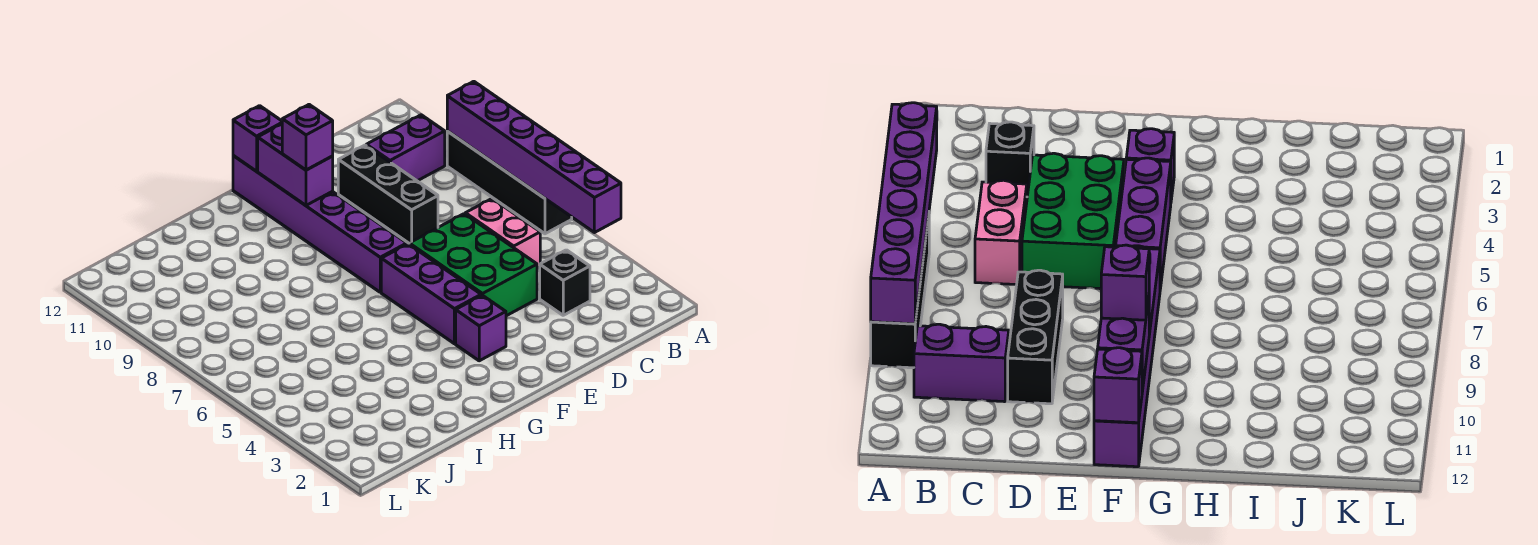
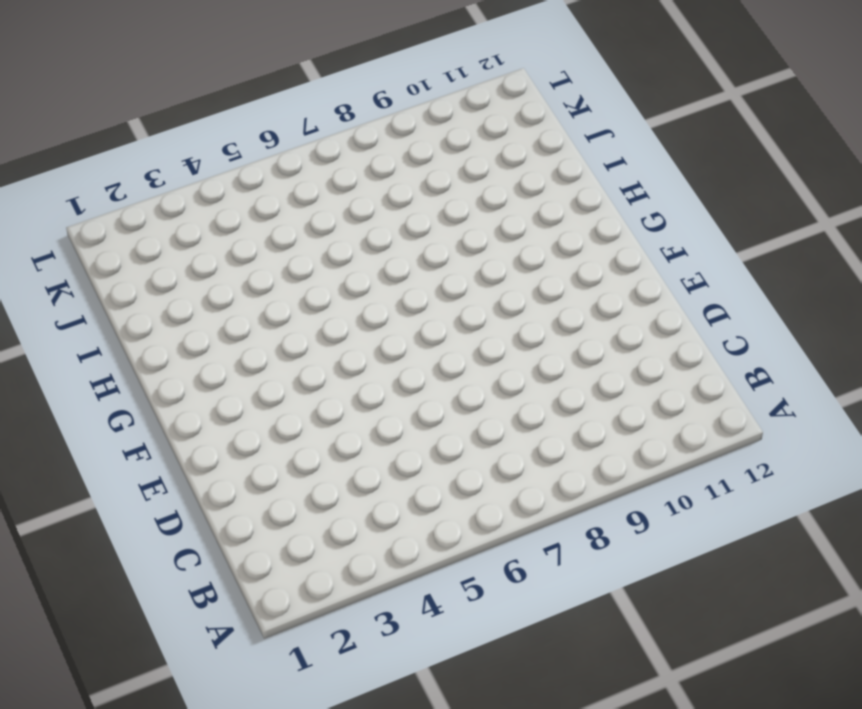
none -> black 1x4 brick [447,131,572,234]
none -> purple 1x2 brick [366,115,445,181]
none -> black 1x1 brick [540,250,590,315]

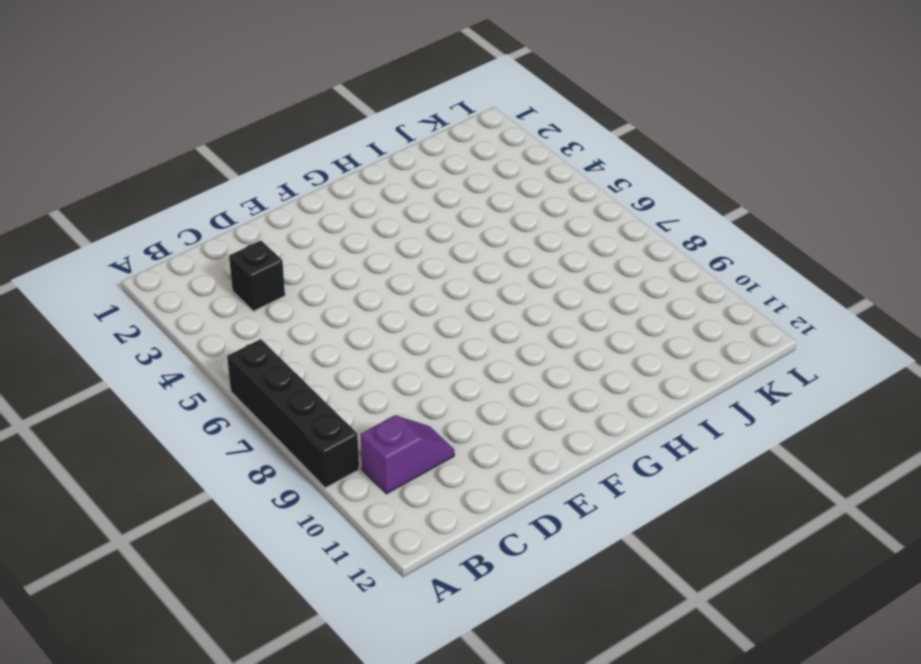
purple 1x2 slope [360,415,454,494] -> purple 1x2 brick [366,115,445,181]
none -> pink 1x2 brick [465,199,540,269]
none -> green 2x3 brick [409,214,537,316]
none -> black 1x3 brick [338,145,438,243]

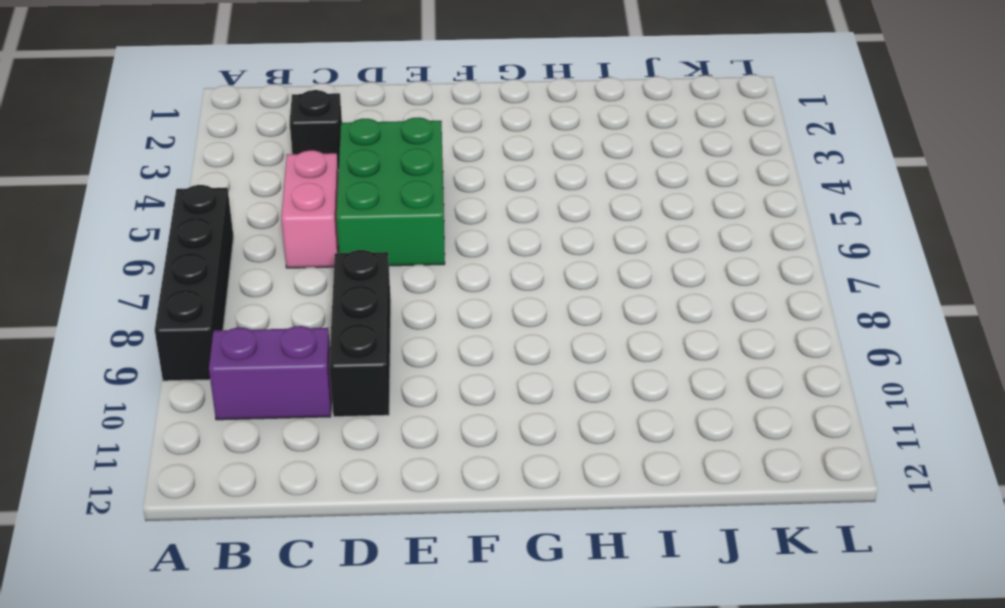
none -> purple 1x1 brick [456,295,506,361]
none -> purple 1x3 brick [381,244,481,344]
none -> purple 1x6 brick [233,156,407,292]

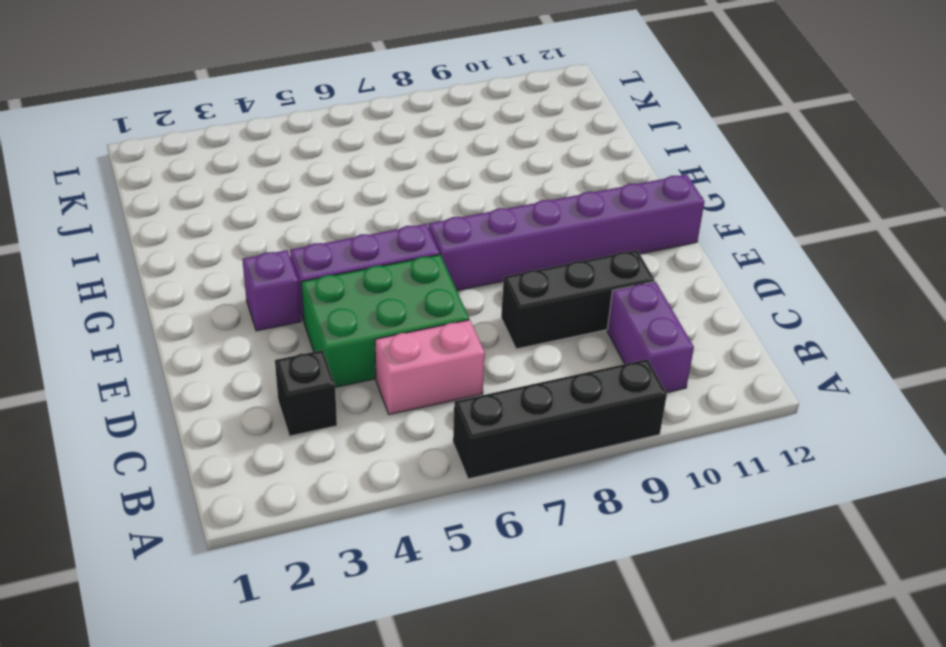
none -> purple 1x6 brick [447,81,621,233]
none -> purple 1x2 brick [258,124,333,205]
none -> purple 1x1 brick [233,106,282,171]

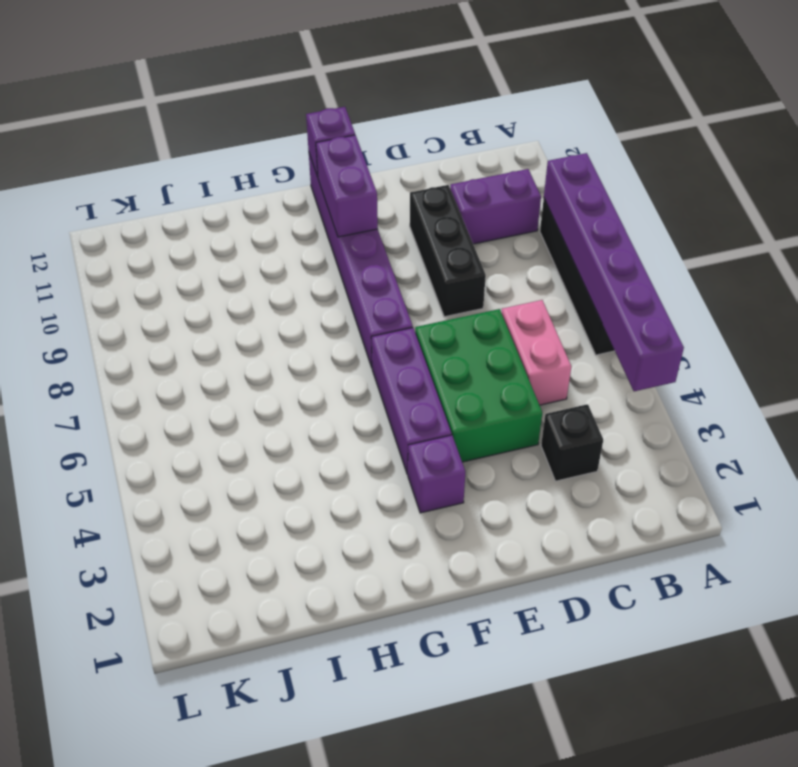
none -> purple 1x1 brick [282,105,333,170]

